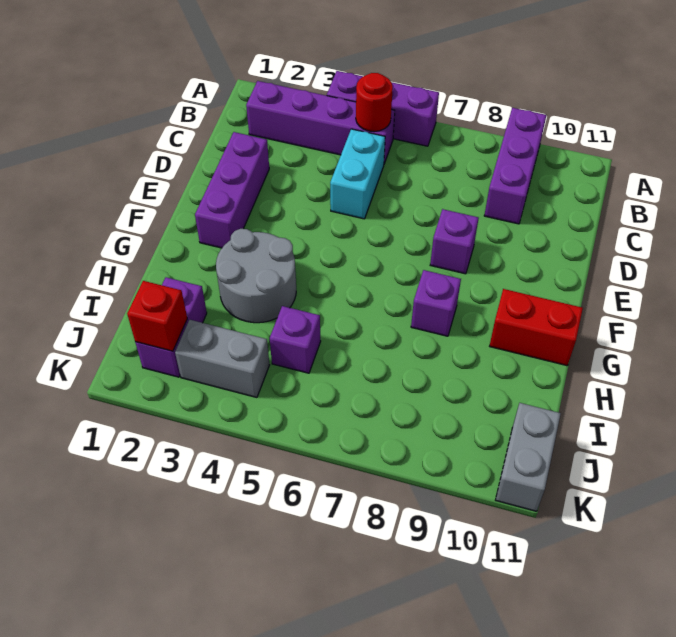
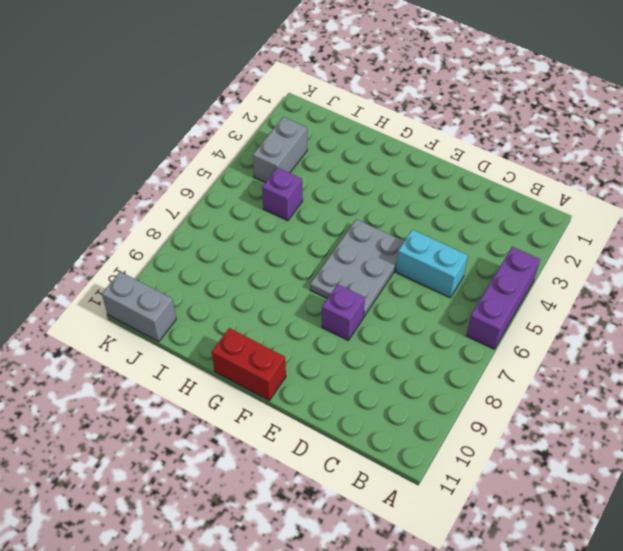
grey 2x3 plate [310,219,404,316] -> none
red 1x2 brick [212,328,286,400] -> red 1x2 brick turned to [490,289,583,366]
none -> purple 1x3 brick [484,108,546,224]
none -> purple 1x4 brick [246,81,395,163]
none -> purple 1x3 brick [195,132,269,248]

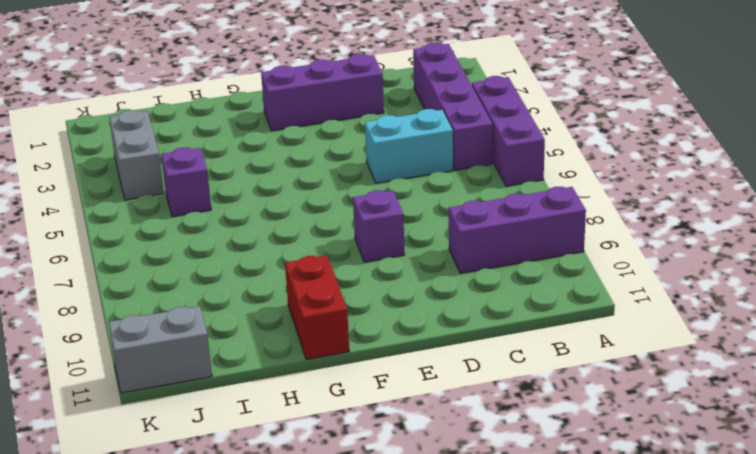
none -> grey 2x2 round brick [216,229,296,323]
none -> purple 1x1 brick [411,270,461,336]
none -> purple 1x2 brick [135,277,207,377]

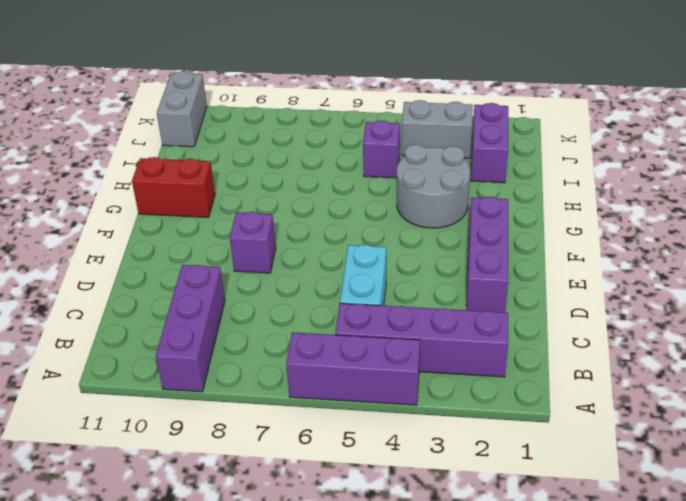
none -> purple 1x1 brick [411,270,461,336]
none -> red 1x1 round brick [356,73,393,132]
none -> red 1x1 brick [127,281,187,351]

